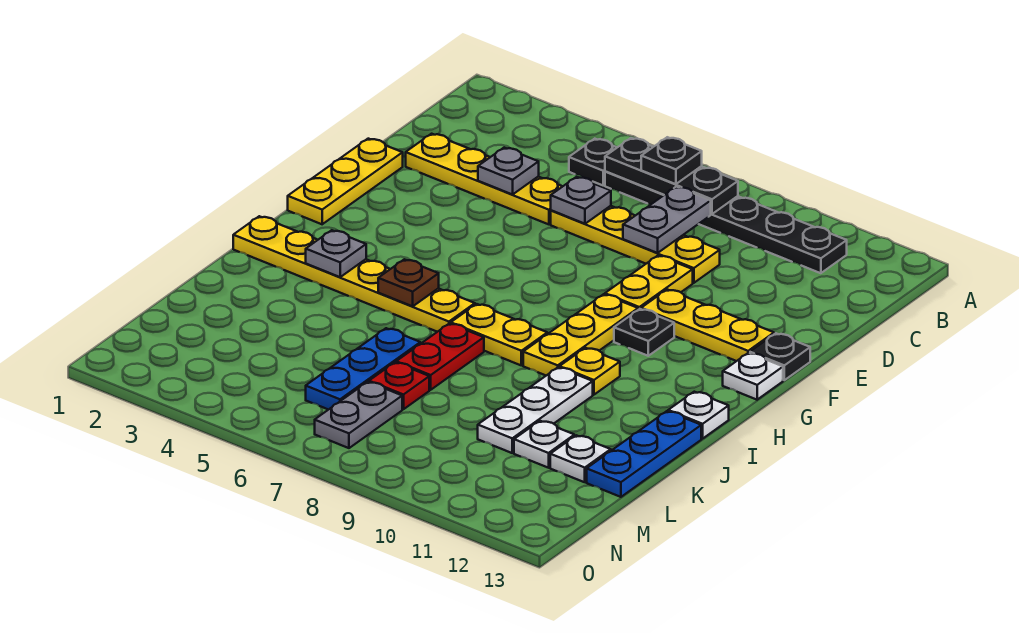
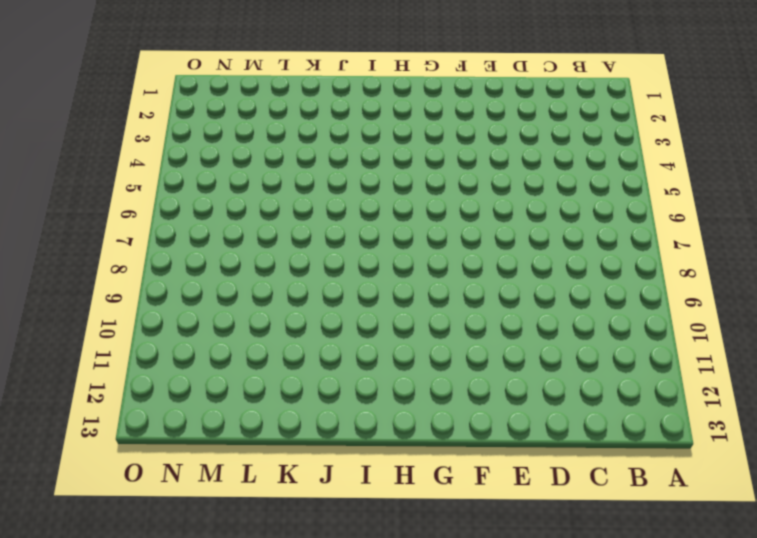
none -> black 1x1 plate [569,139,617,185]
none -> black 1x6 plate [605,171,847,273]
none -> yellow 1x4 plate [406,134,563,224]
none -> yellow 1x4 plate [551,206,720,283]

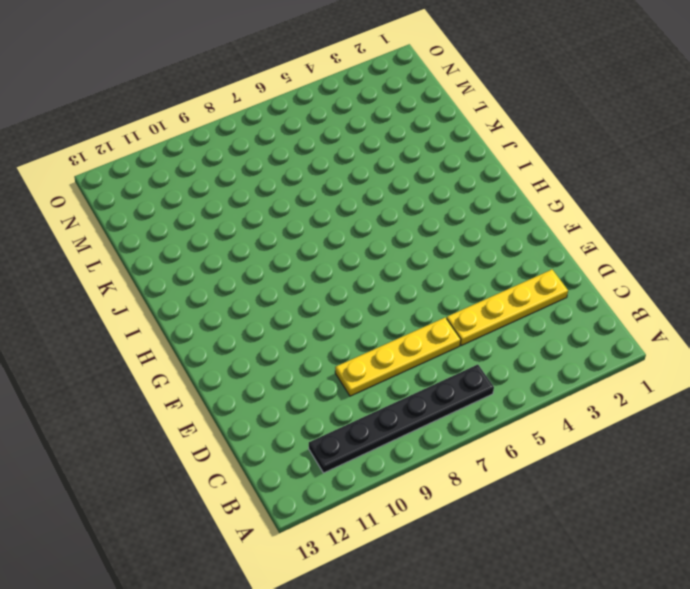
none -> black 1x1 plate [569,139,617,185]
none -> yellow 1x3 plate [288,139,403,224]
none -> yellow 1x2 plate [605,255,693,310]
none -> yellow 1x3 plate [641,289,774,361]

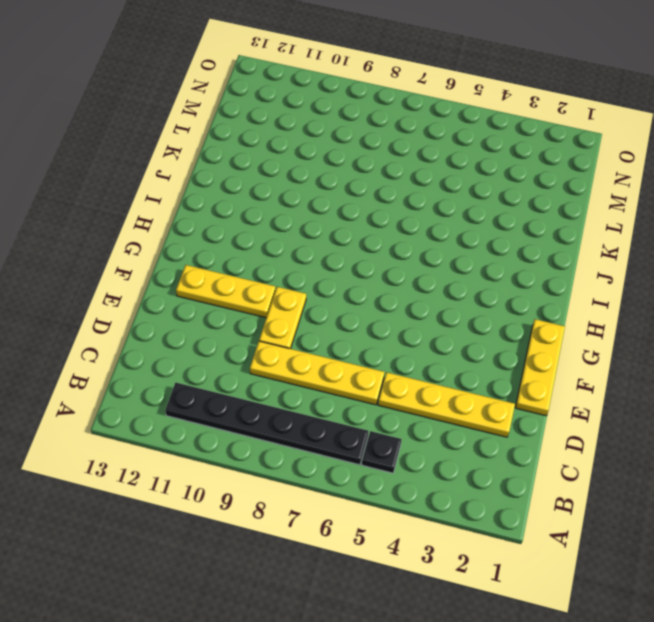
none -> black 1x1 plate [750,333,810,380]
none -> yellow 1x3 plate [523,294,638,375]
none -> black 1x1 plate [614,309,674,356]
none -> white 1x1 plate [723,353,783,400]

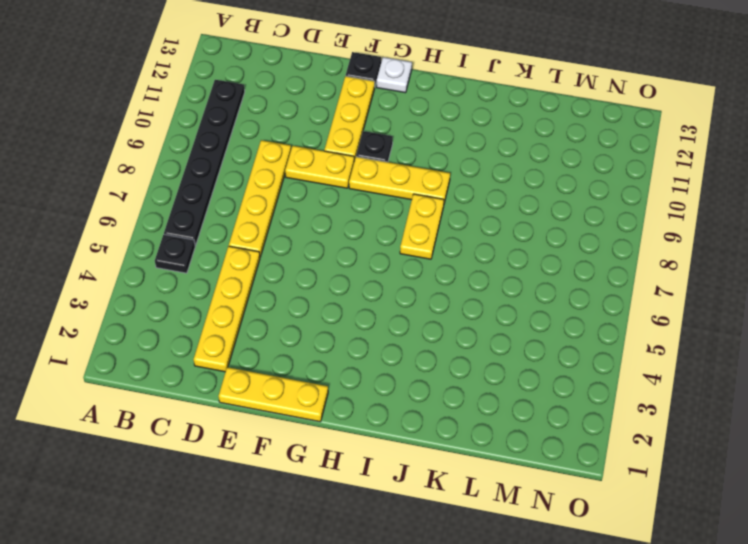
none -> yellow 1x6 plate [233,216,475,332]
none -> yellow 1x1 plate [559,348,620,395]
none -> white 1x1 plate [668,392,729,439]
none -> red 1x2 plate [396,323,484,390]

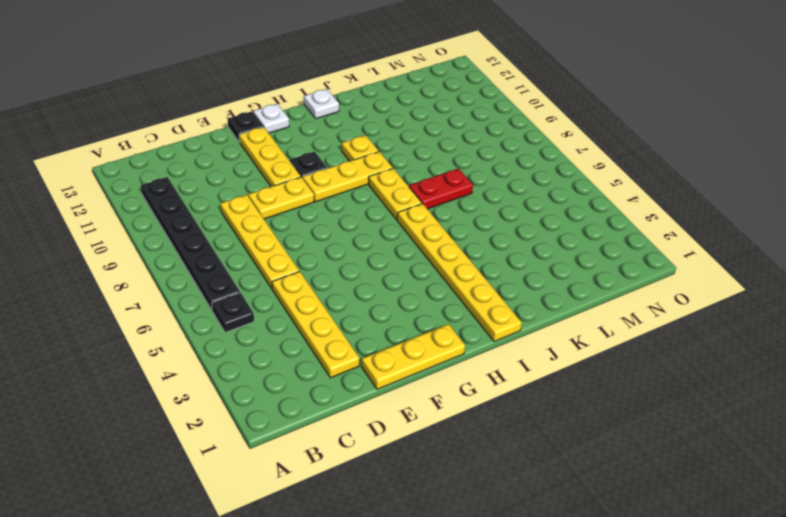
none -> white 1x3 plate [478,367,593,453]
none -> blue 1x3 plate [587,411,701,497]
none -> blue 1x3 plate [306,328,420,410]
none -> red 1x1 plate [369,362,429,409]

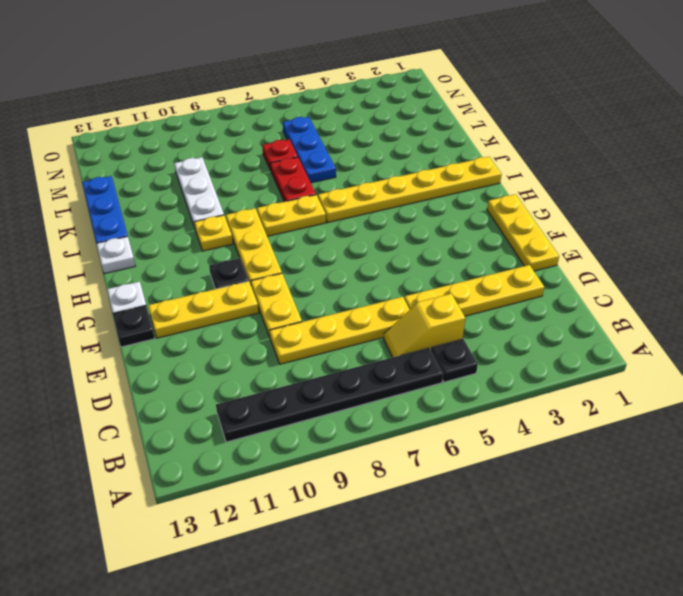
yellow 1x2 slope [383,294,466,357] -> none
none -> white 1x1 plate [514,421,574,468]
none -> white 1x1 plate [550,435,611,482]
none -> grey 1x2 plate [315,382,402,448]
none -> black 1x3 plate [605,138,738,214]

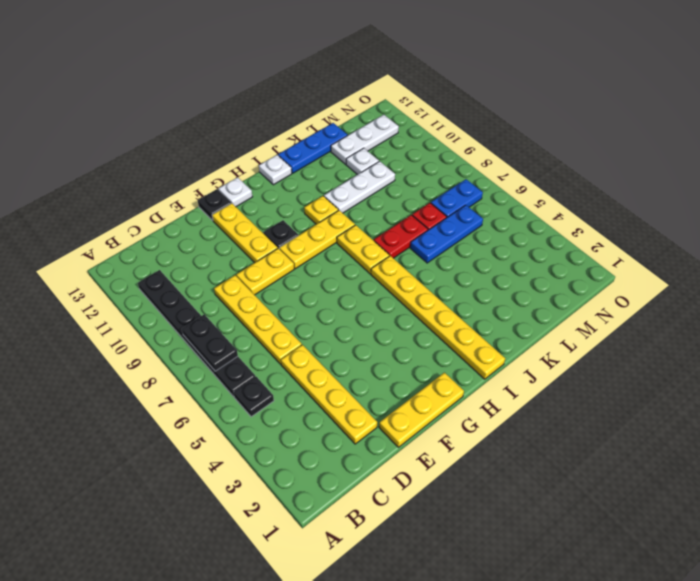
black 1x2 plate [182,314,238,371] -> black 1x3 plate [605,138,738,214]
white 1x3 plate [331,115,399,164] -> white 1x1 plate [550,435,611,482]
blue 1x2 plate [431,179,483,217] -> grey 1x2 plate [315,382,402,448]
none -> grey 1x2 plate [623,187,711,253]
none -> grey 1x1 plate [478,148,539,195]
none -> grey 1x1 plate [551,177,611,224]
none -> grey 1x1 plate [306,230,366,277]

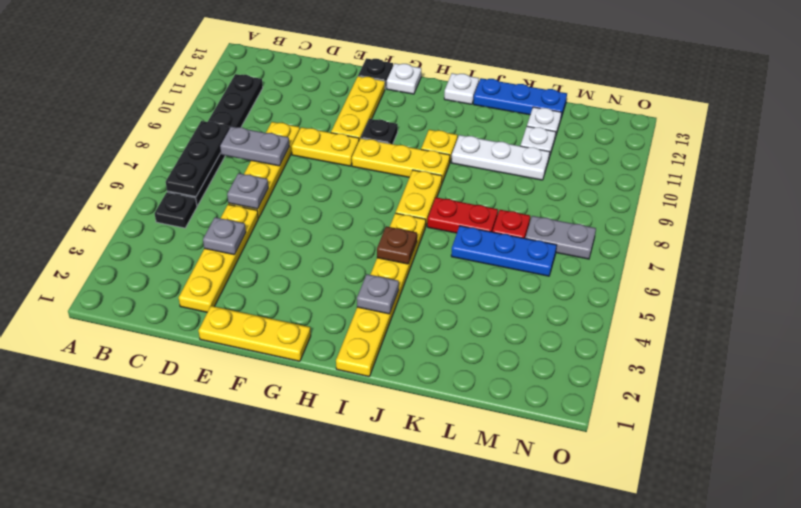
none -> black 1x1 plate [641,137,702,184]

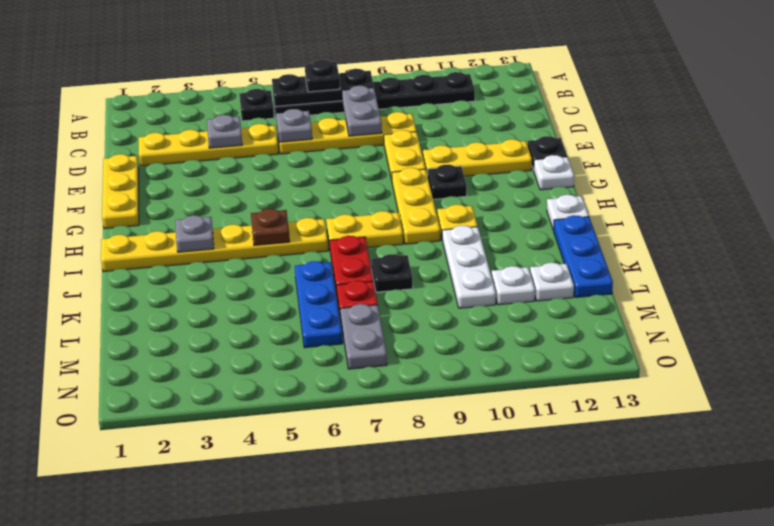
black 1x1 plate [371,254,413,292] -> none

